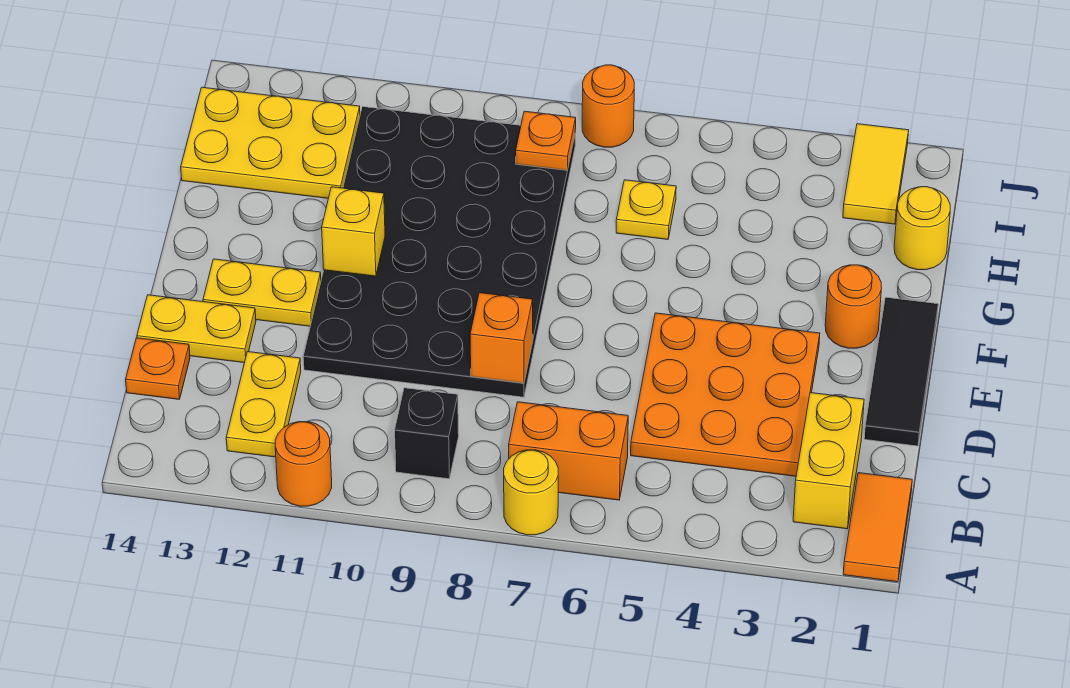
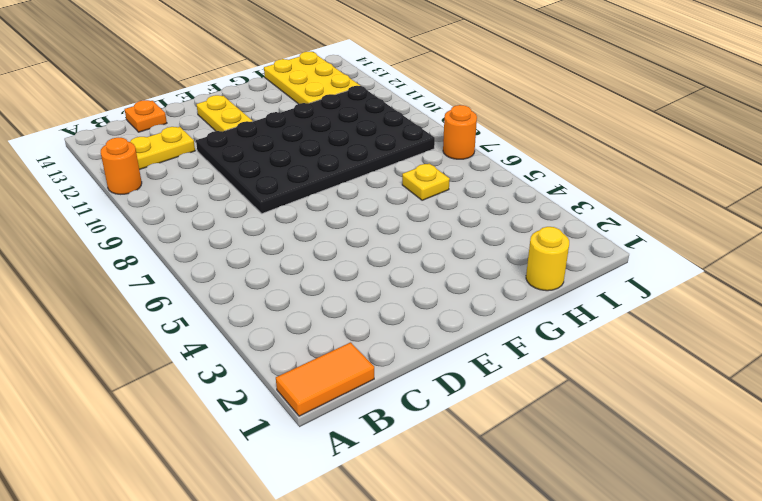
none -> yellow 1x1 round brick [504,450,558,535]
none -> yellow 1x2 brick [793,393,864,529]
none -> orange 1x2 brick [509,402,628,500]

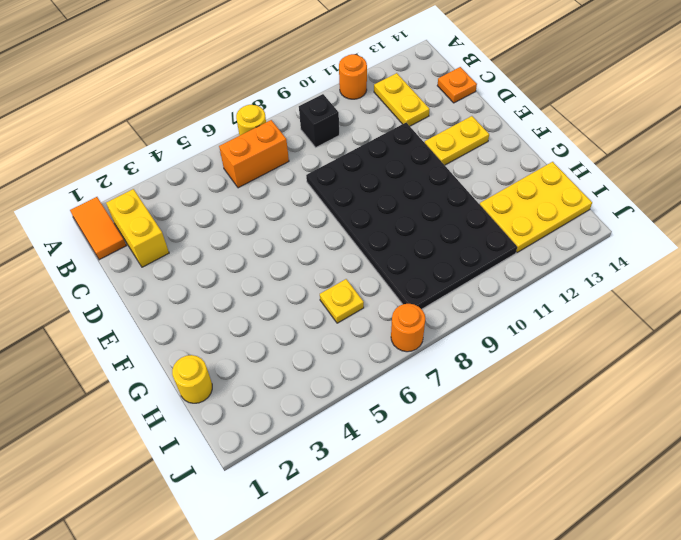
none -> orange 3x3 plate [631,313,820,476]
none -> black 1x3 tile [864,297,938,446]
none -> yellow 1x2 plate [137,295,256,363]

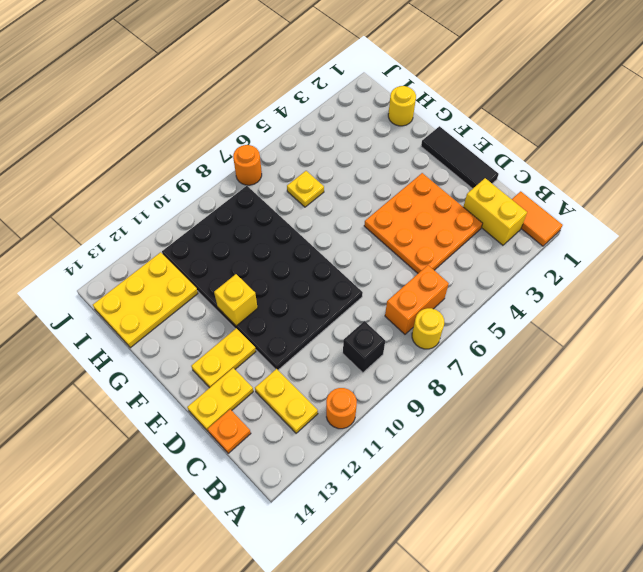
none -> orange 1x1 round brick [825,265,882,348]
none -> yellow 1x2 tile [843,124,909,224]
none -> orange 1x1 brick [470,293,533,383]

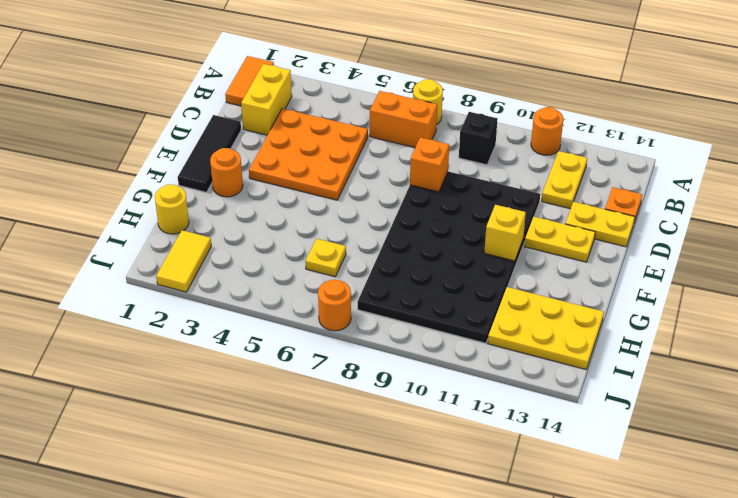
none -> orange 1x1 plate [516,111,576,171]

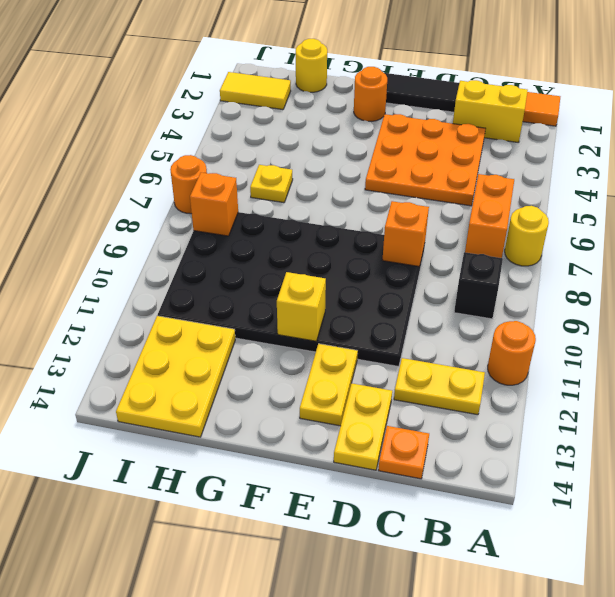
orange 1x1 brick [190,173,238,236] -> orange 1x1 plate [516,111,576,171]

